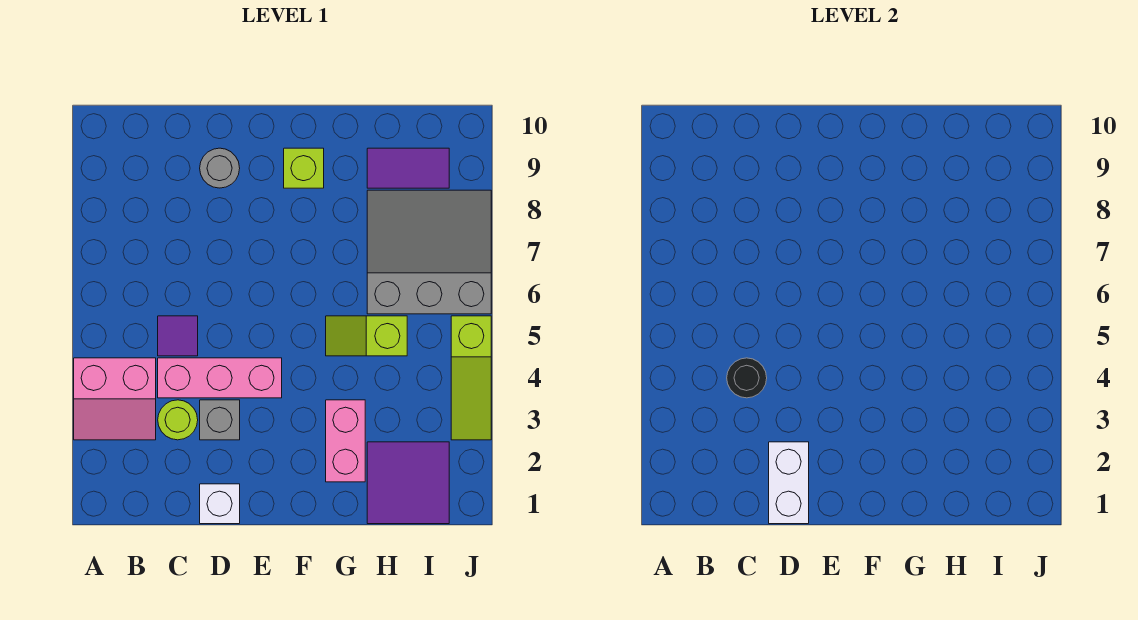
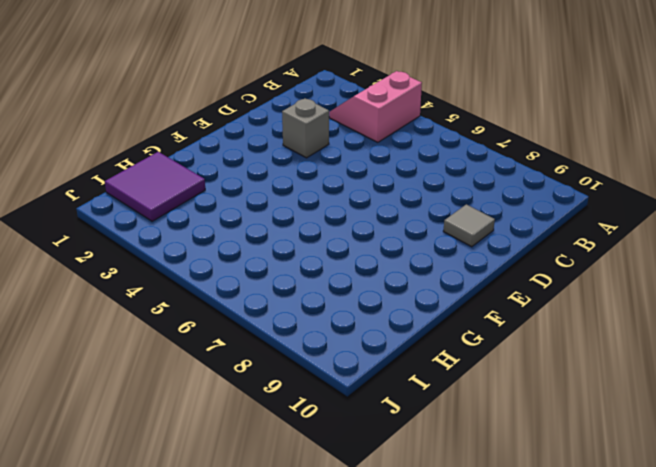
grey 1x1 tile [443,204,495,247] -> grey 1x1 round brick [200,148,240,188]
none -> lime 1x1 round brick [158,400,198,440]
none -> pink 1x3 brick [158,358,282,398]
none -> purple 1x1 tile [158,316,198,356]

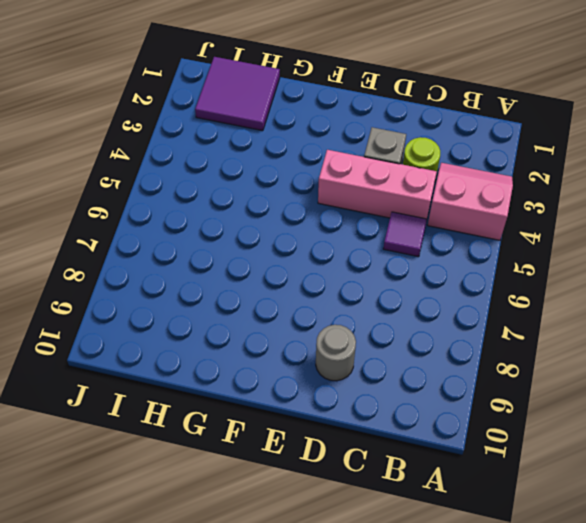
none -> white 1x1 brick [200,484,240,524]
none -> lime 1x1 brick [284,148,324,188]
none -> pink 1x2 brick [326,400,365,482]

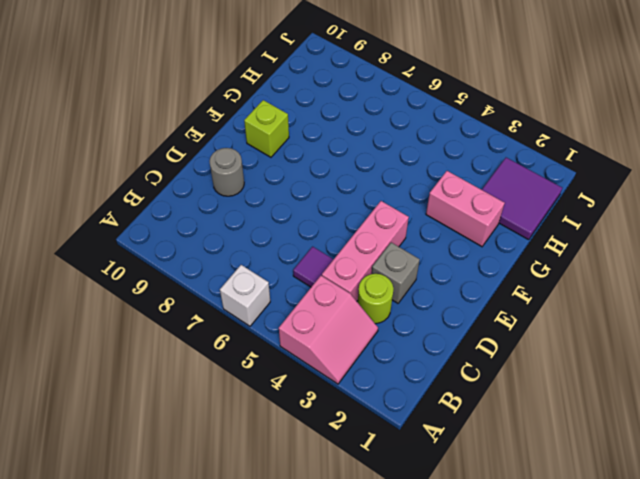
white 1x1 brick [220,265,270,326] -> white 1x1 brick moved to [200,484,240,524]
none -> lime 1x2 slope [326,316,407,356]
none -> grey 3x3 slope [367,190,491,314]
none -> purple 1x2 tile [367,148,449,188]

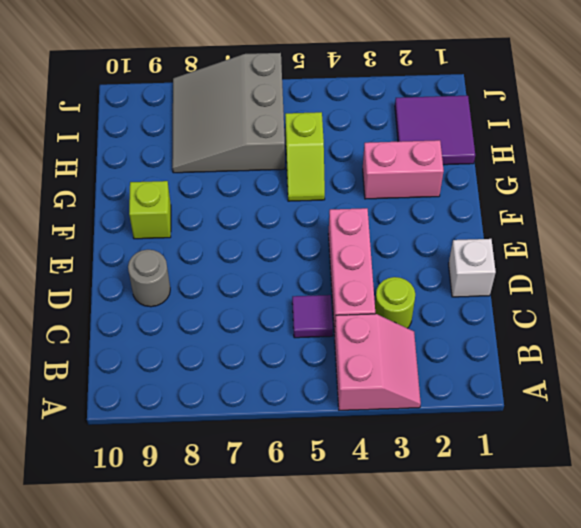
none -> grey 1x1 brick [200,400,240,440]
none -> purple 1x2 tile [367,148,449,188]
none -> lime 1x3 slope [451,316,491,440]

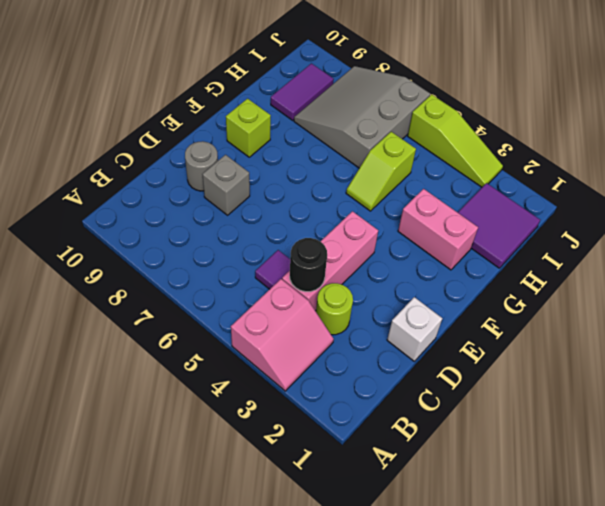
grey 1x1 brick [202,155,250,215] -> grey 1x1 brick moved to [200,400,240,440]
none -> white 1x2 brick [769,442,809,524]

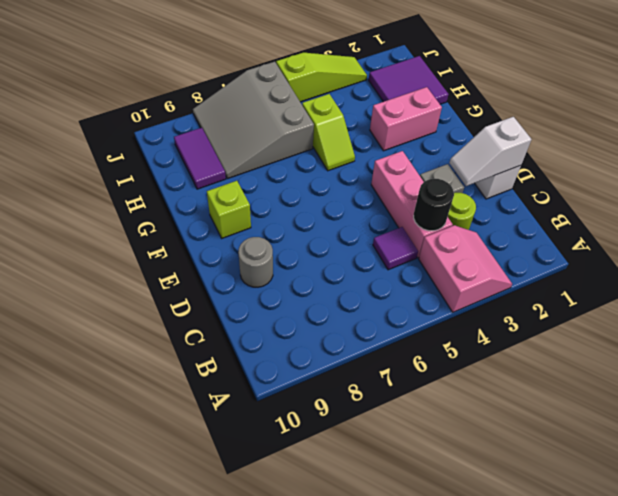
white 1x2 slope [450,117,531,186] -> white 1x2 brick [769,442,809,524]

